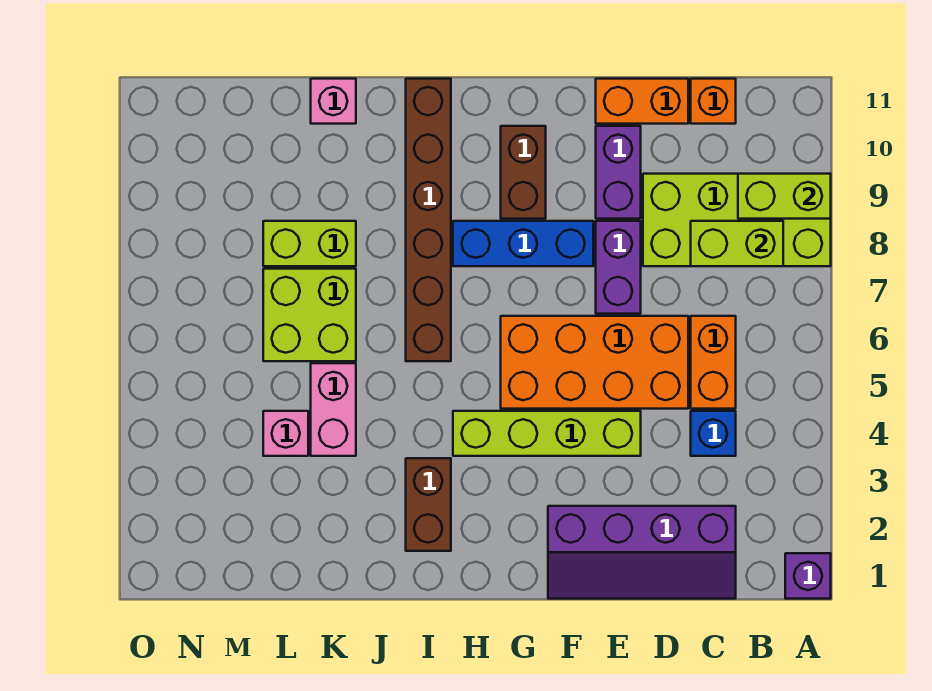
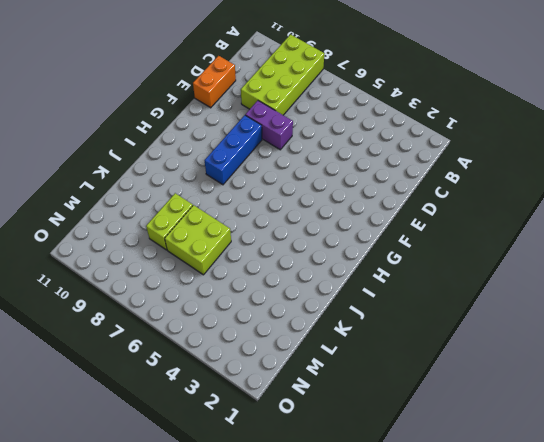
none -> purple 1x1 brick [785,553,831,599]
none -> purple 2x4 slope [548,506,736,599]
none -> blue 1x1 brick [691,411,736,456]

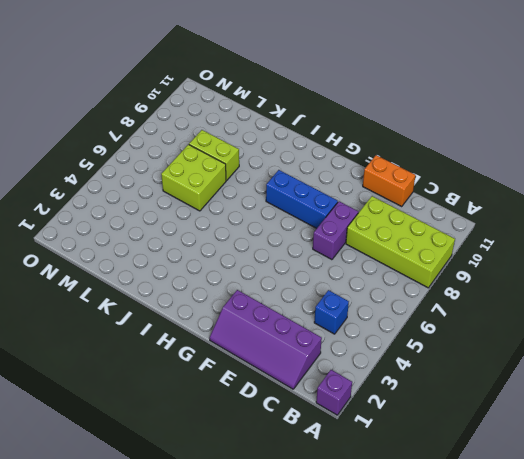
none -> orange 1x2 brick [691,316,736,409]
none -> orange 1x1 brick [691,79,736,124]
none -> orange 2x4 brick [501,316,688,409]

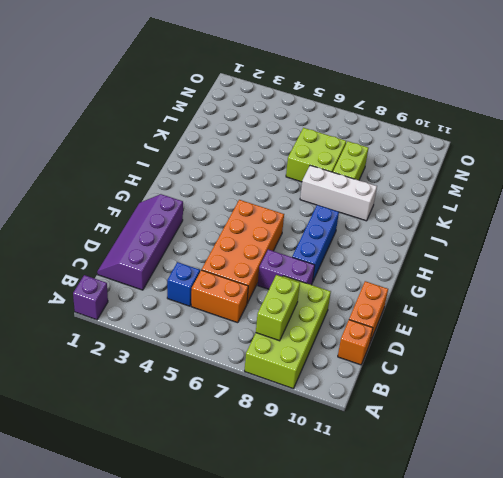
white 1x3 brick [300,165,377,221] -> none
none -> lime 1x4 brick [453,411,641,456]
none -> purple 1x2 brick [596,126,641,219]
none -> brown 1x2 brick [501,126,546,219]

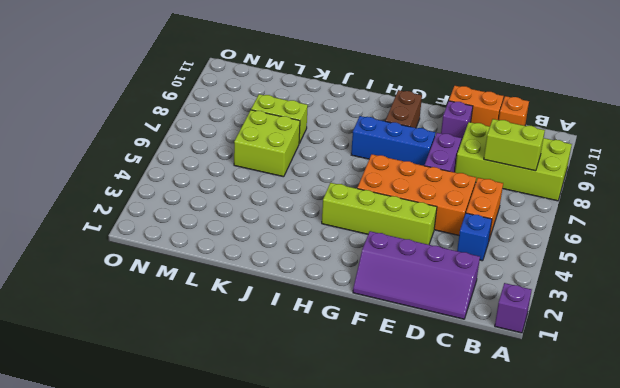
purple 1x1 brick [441,101,473,142] -> purple 1x2 brick [596,126,641,219]
none -> brown 1x2 brick [406,458,451,551]
none -> brown 1x6 brick [406,79,451,361]
none -> pink 1x2 brick [311,363,356,456]

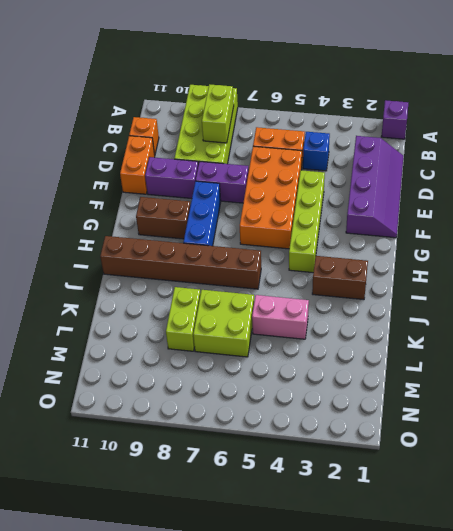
none -> pink 1x1 brick [311,79,356,124]
none -> pink 1x1 brick [263,411,308,456]
none -> lime 1x2 brick [738,174,831,219]

